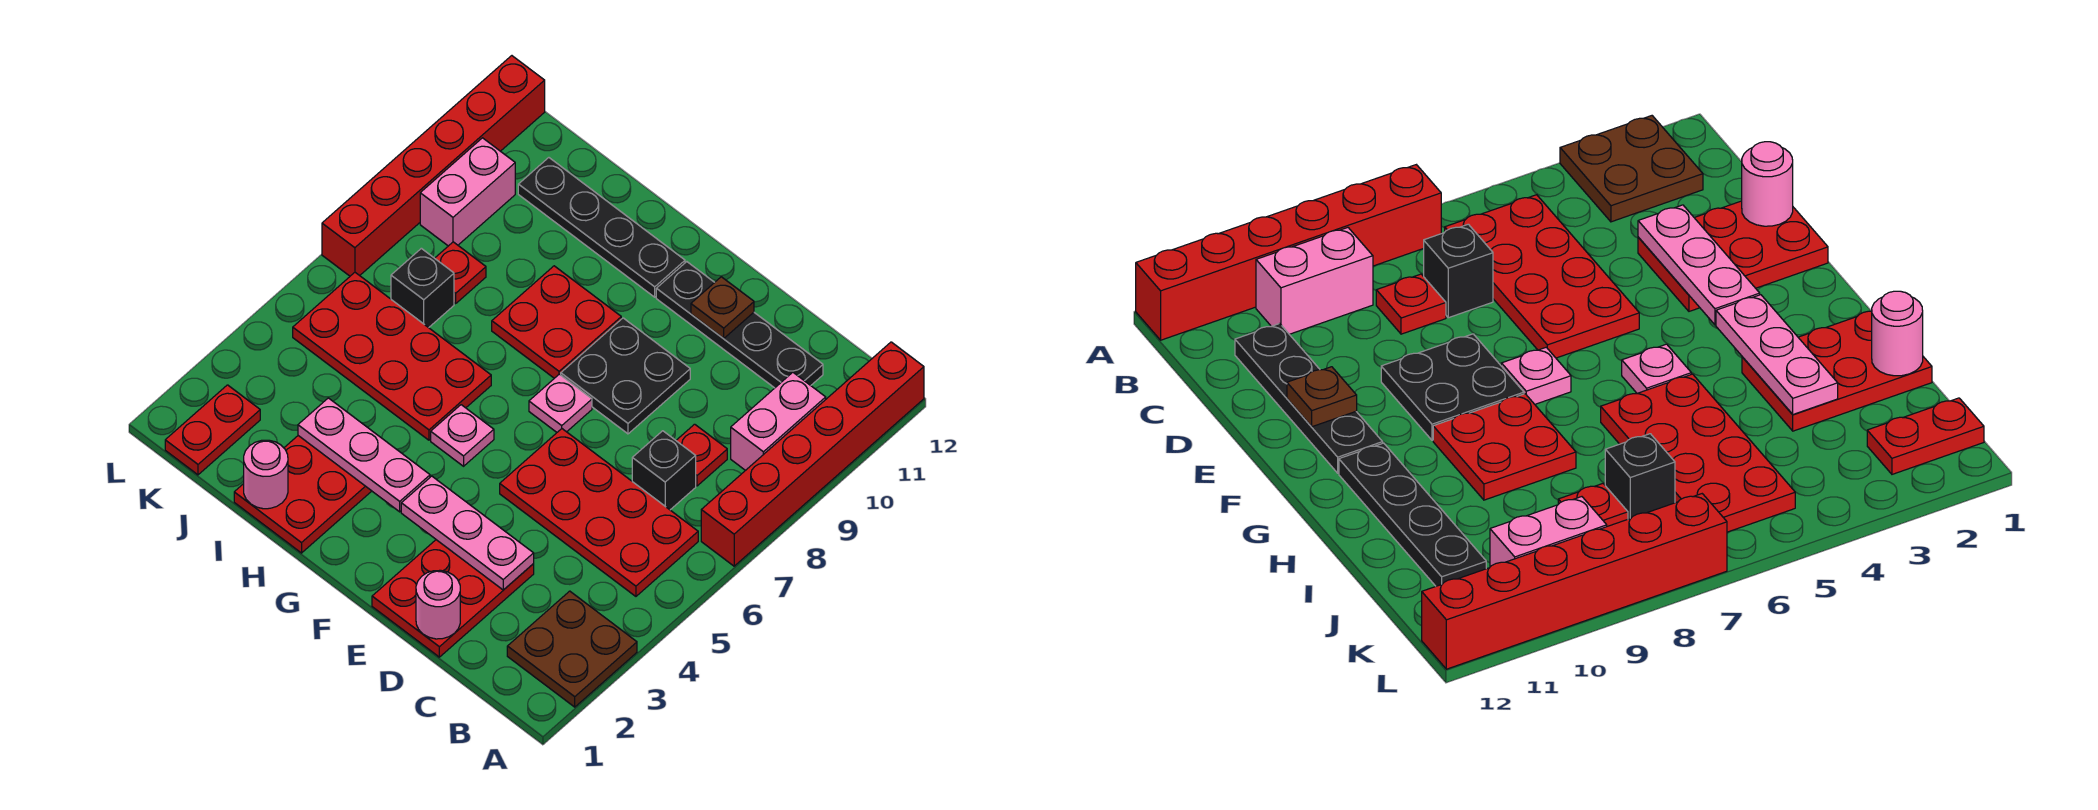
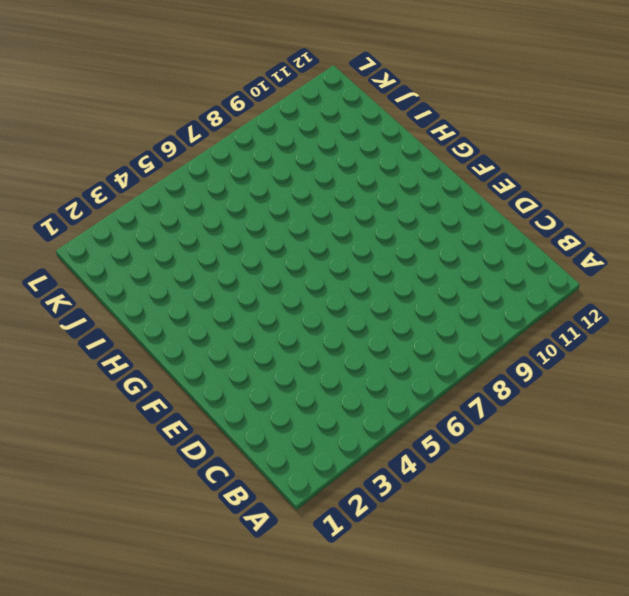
none -> brown 2x2 plate [507,591,637,707]
none -> red 1x6 brick [701,342,924,566]
none -> red 2x4 plate [500,429,698,596]

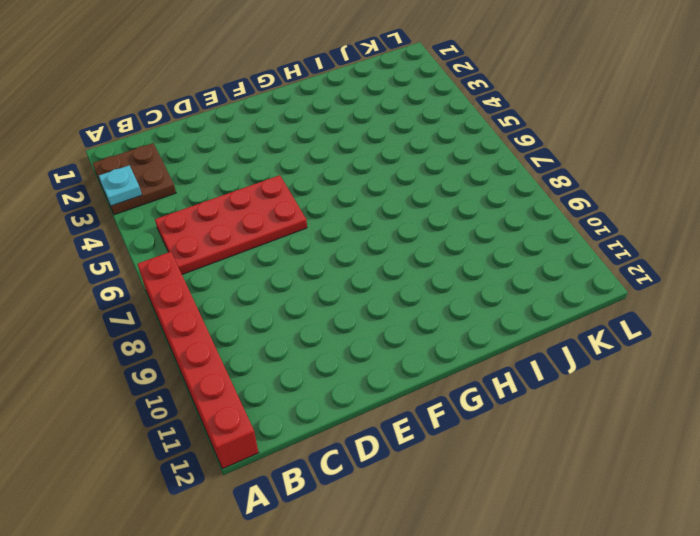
cyan 1x1 plate [99,165,142,206] -> none
none -> pink 1x2 brick [731,372,826,471]
none -> black 1x1 brick [632,431,696,510]
none -> red 1x1 plate [676,424,727,486]

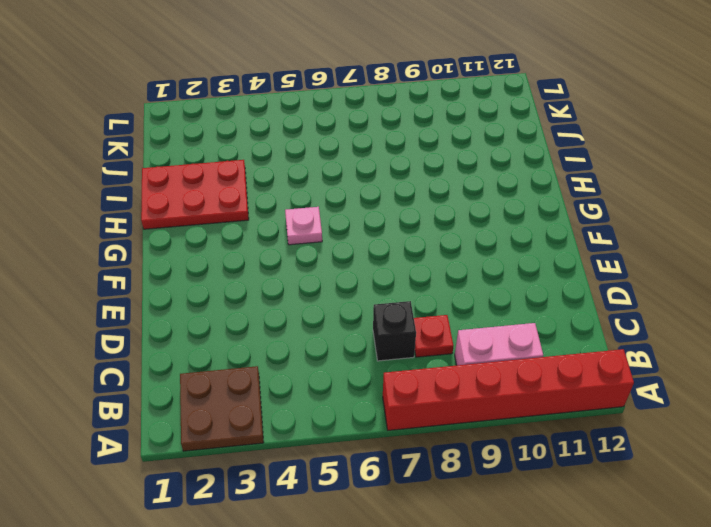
none -> red 2x4 plate [500,429,698,596]
none -> black 1x4 plate [656,262,823,388]
none -> red 2x3 plate [372,540,534,657]

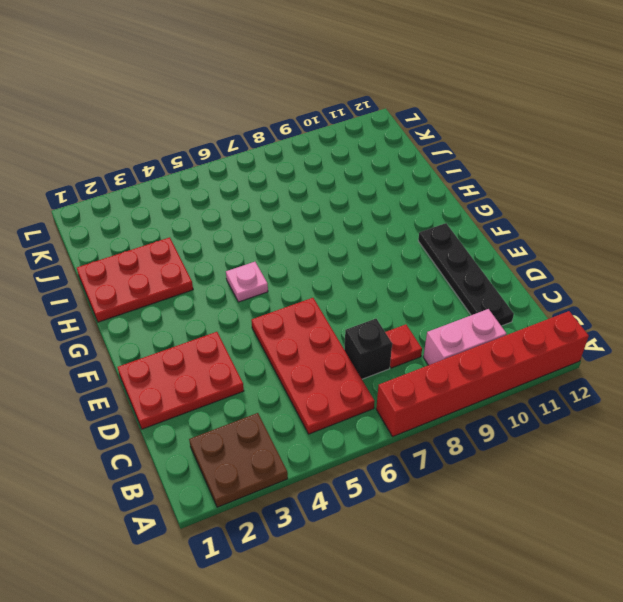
none -> black 2x2 plate [561,318,690,434]
none -> pink 1x1 plate [529,374,592,432]
none -> red 2x2 plate [492,266,621,378]

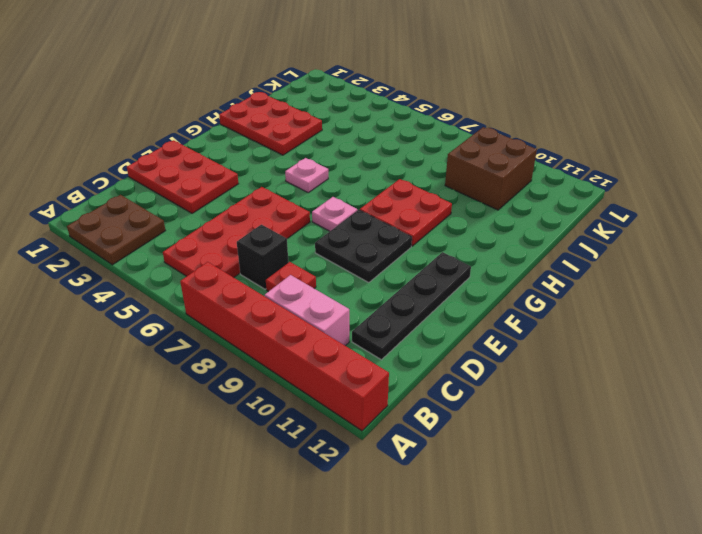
brown 2x2 brick [445,127,537,210] -> pink 1x2 brick [420,138,515,246]
none -> black 1x4 plate [518,158,685,297]
none -> red 2x4 plate [293,273,491,440]
none -> black 1x1 brick [391,248,454,328]

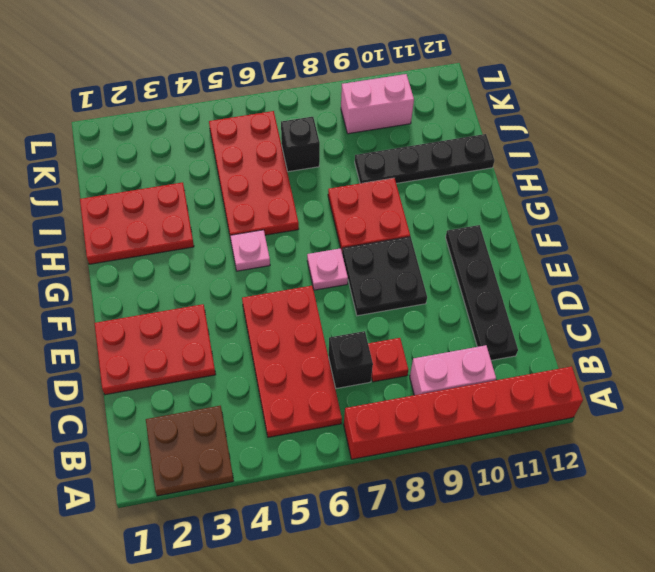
black 1x4 plate [355,134,494,183] -> black 1x4 plate turned to [518,158,685,297]
none -> red 1x1 plate [435,242,486,304]
none -> red 1x2 plate [165,385,260,475]
none -> red 1x6 brick [322,56,545,276]

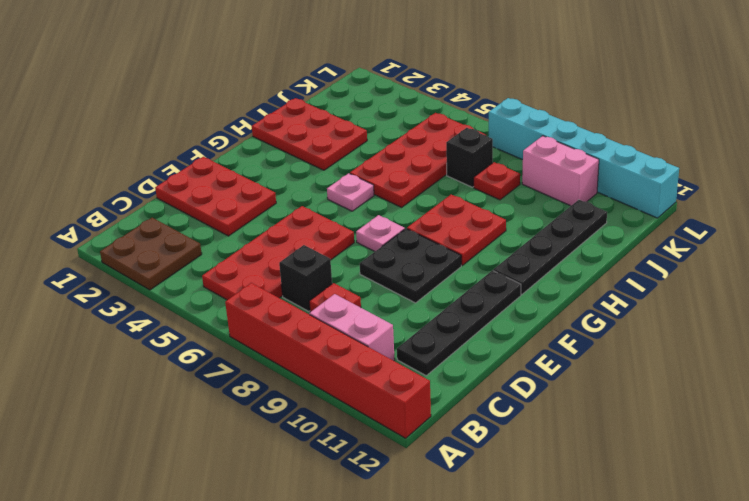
cyan 1x6 brick [489,98,679,218] -> red 1x6 brick [322,56,545,276]
none -> red 1x2 plate [165,385,260,475]
none -> pink 1x1 round brick [416,570,460,639]
none -> pink 1x3 plate [401,476,534,590]

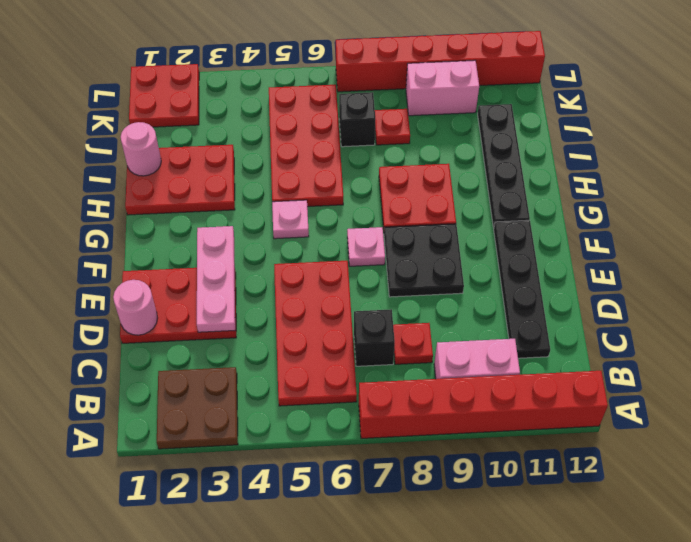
red 2x2 plate [129,64,199,127] -> red 1x2 plate [165,385,260,475]
none -> brown 1x1 plate [691,277,754,339]
none -> pink 1x3 plate [298,398,430,512]

